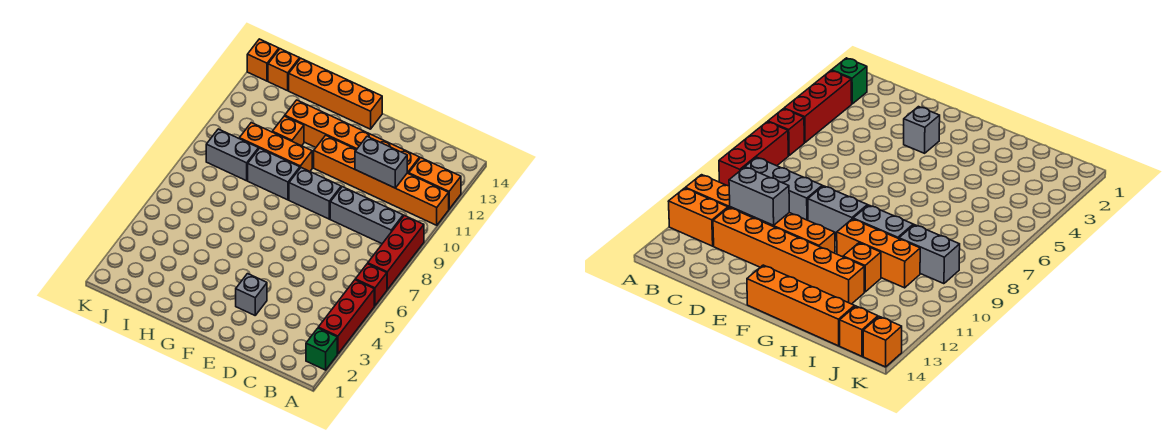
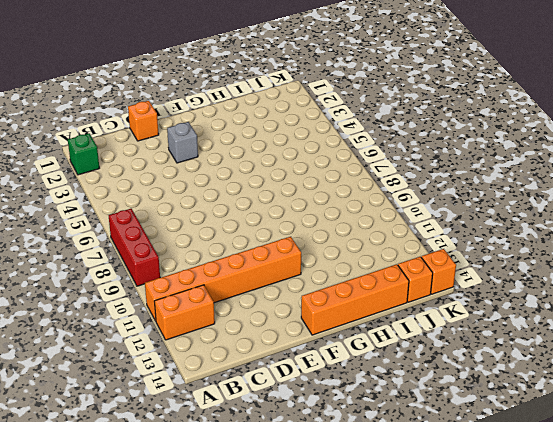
orange 1x1 brick [128,101,159,141] -> orange 1x1 brick moved to [272,116,304,146]
none -> red 1x3 brick [318,280,374,354]
none -> red 1x1 brick [355,264,387,306]
none -> grey 1x3 brick [330,187,403,244]

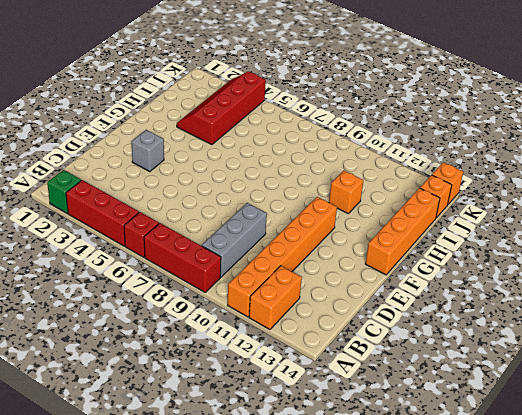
red 2x4 slope [177,71,266,145] -> none
none -> orange 1x6 brick [285,100,420,174]
none -> grey 1x2 brick [289,168,341,219]
none -> grey 1x2 brick [248,148,300,200]

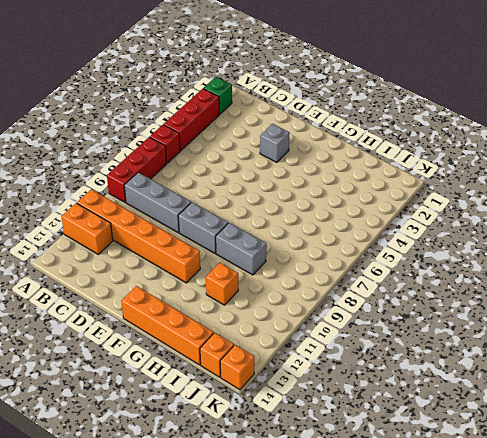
none -> orange 1x6 brick [285,100,420,174]
none -> orange 1x3 brick [239,123,312,171]
none -> grey 1x2 brick [206,129,259,181]

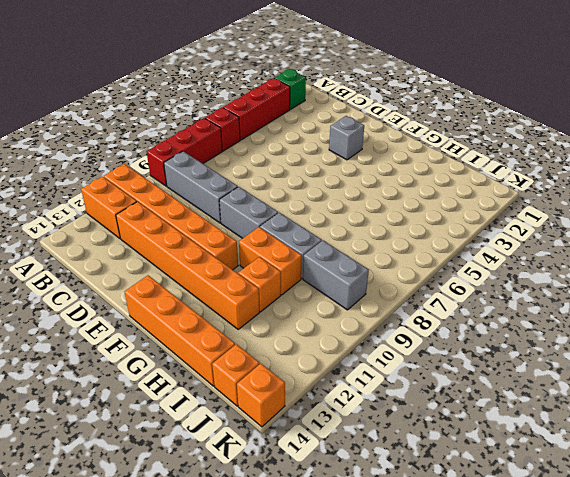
orange 1x2 brick [239,227,302,295] -> orange 1x3 brick [239,123,312,171]
none -> grey 1x2 brick [355,136,407,188]

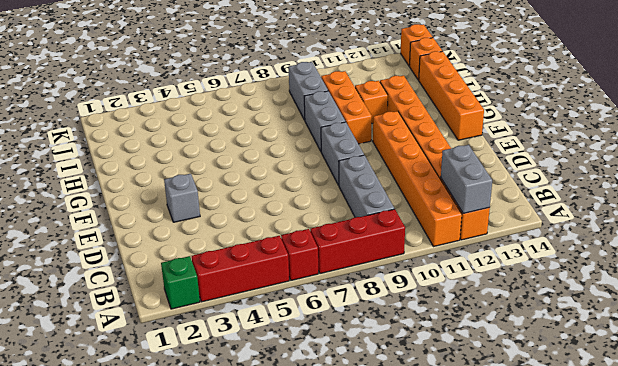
grey 1x2 brick [441,145,492,213] -> grey 1x2 brick moved to [355,136,407,188]

